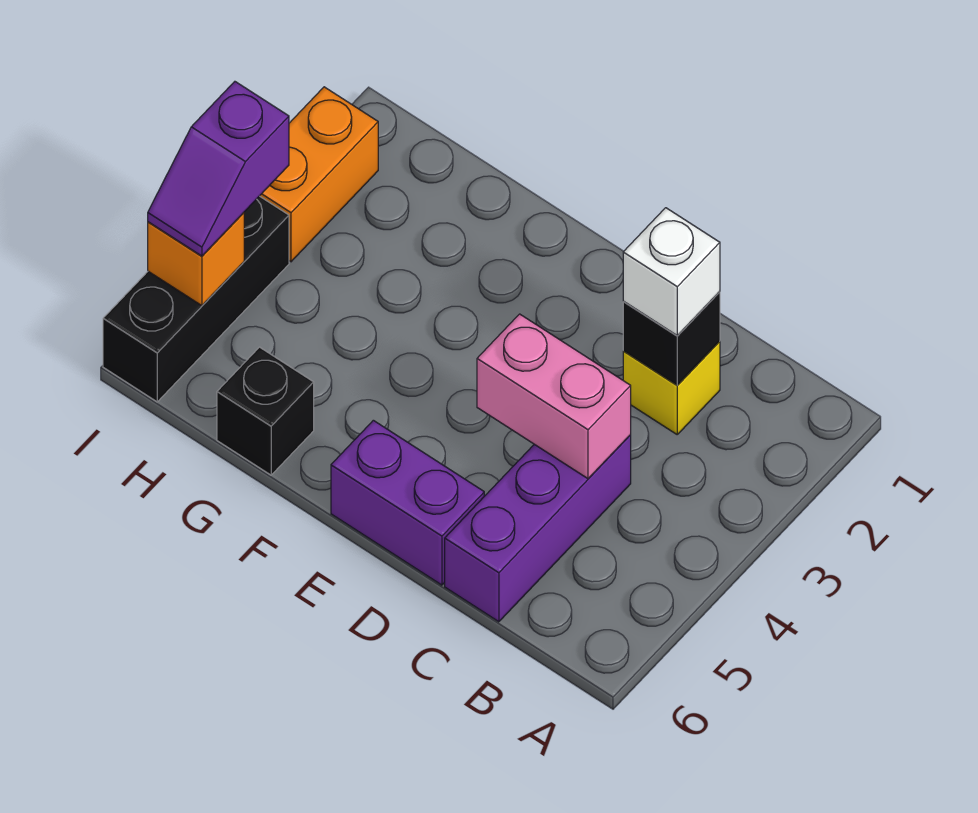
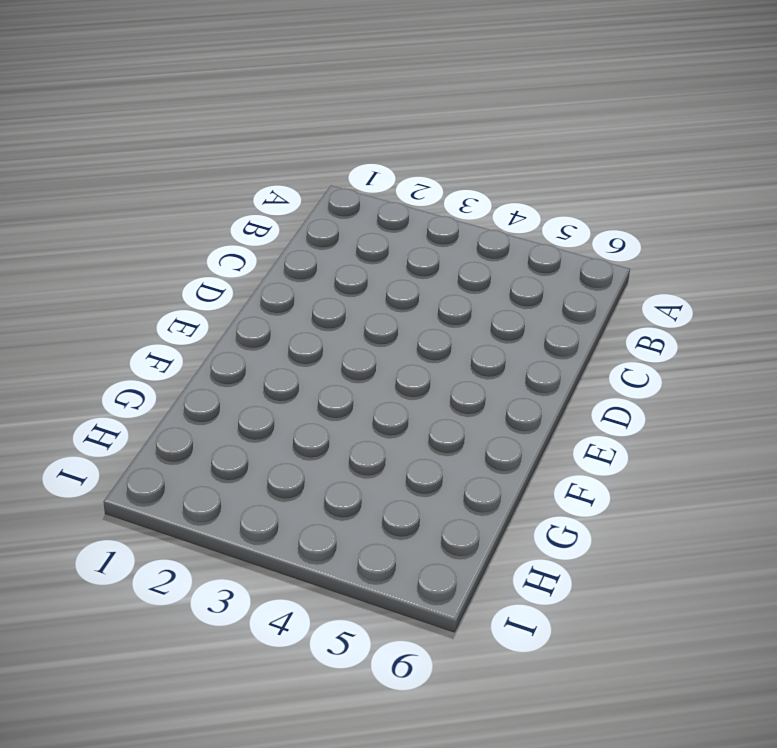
none -> yellow 1x1 brick [623,341,720,434]
none -> purple 1x3 brick [445,435,631,622]

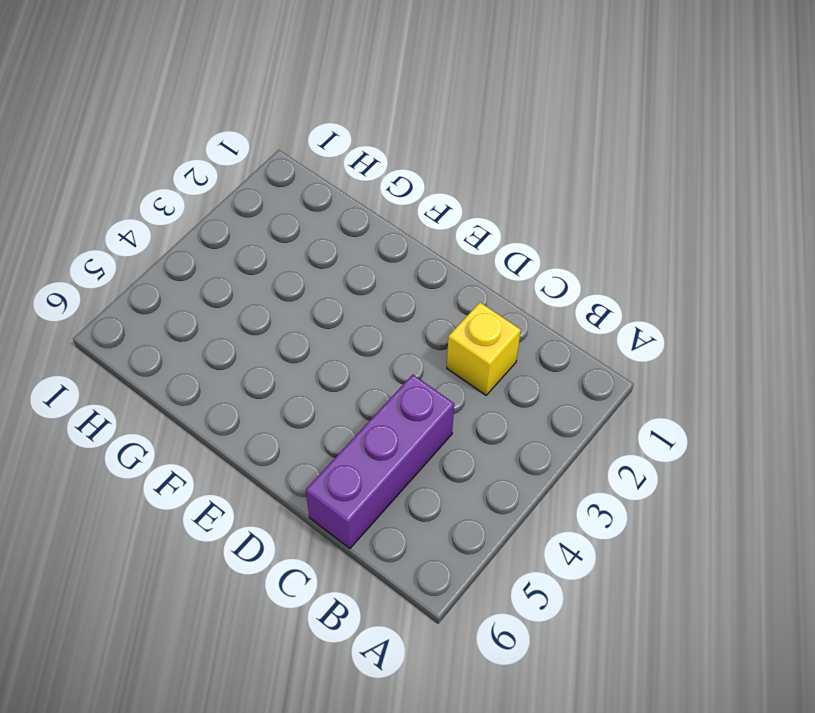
none -> purple 1x2 brick [331,420,484,585]
none -> black 1x1 brick [217,347,314,475]

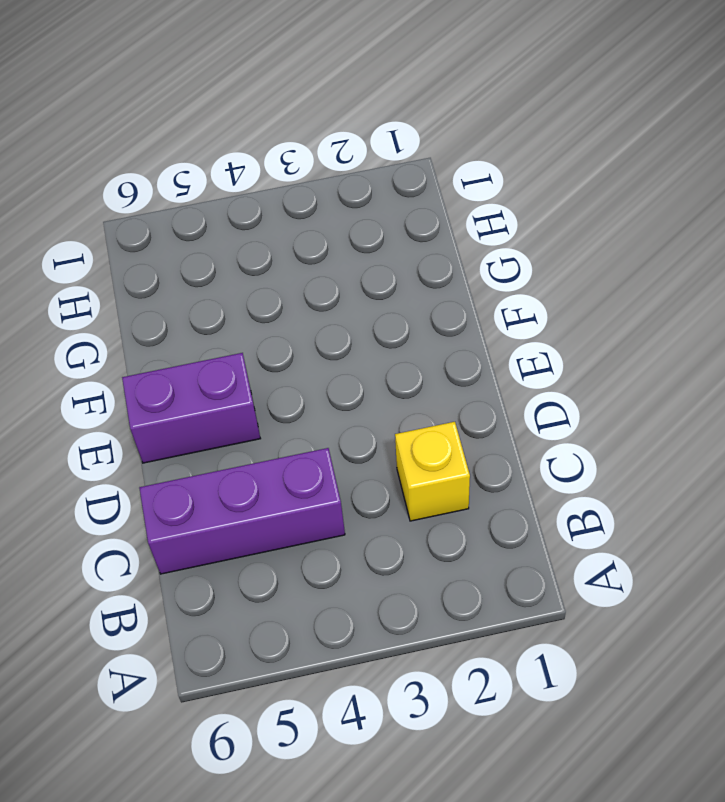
purple 1x2 brick [122,353,261,463] -> purple 1x2 brick turned to [331,420,484,585]
none -> black 1x1 brick [217,347,314,475]
none -> orange 1x2 brick [260,87,378,262]

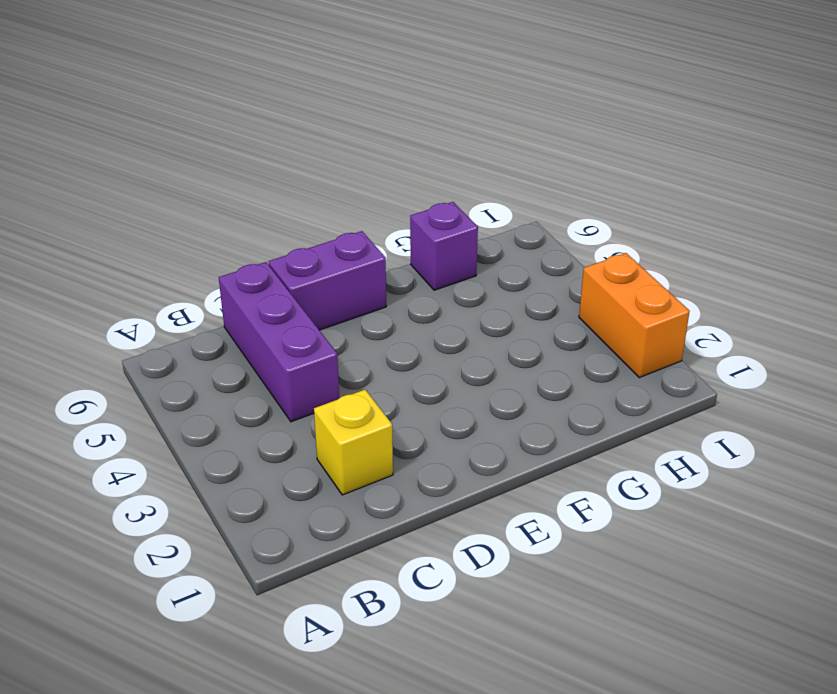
purple 1x1 brick [410,202,478,290] -> black 1x1 brick [217,347,314,475]
none -> black 1x3 brick [103,196,289,402]
none -> black 1x1 brick [623,292,720,385]

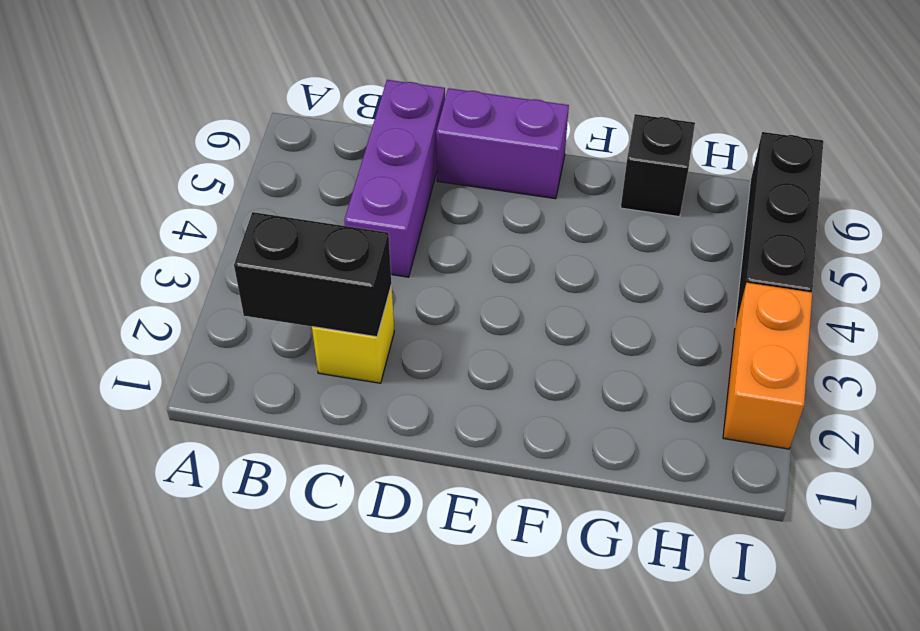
black 1x2 brick [234,212,392,337] -> black 1x1 brick [623,292,720,385]
none -> pink 1x2 brick [477,314,631,479]
none -> orange 1x1 brick [148,213,244,306]

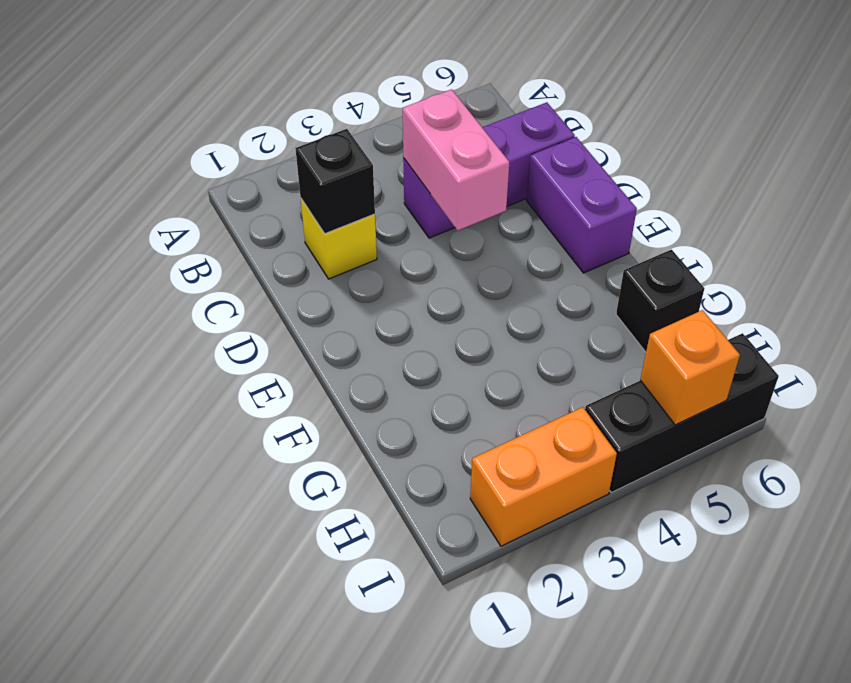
none -> white 1x1 brick [623,208,720,335]
none -> purple 1x2 slope [148,82,289,256]

